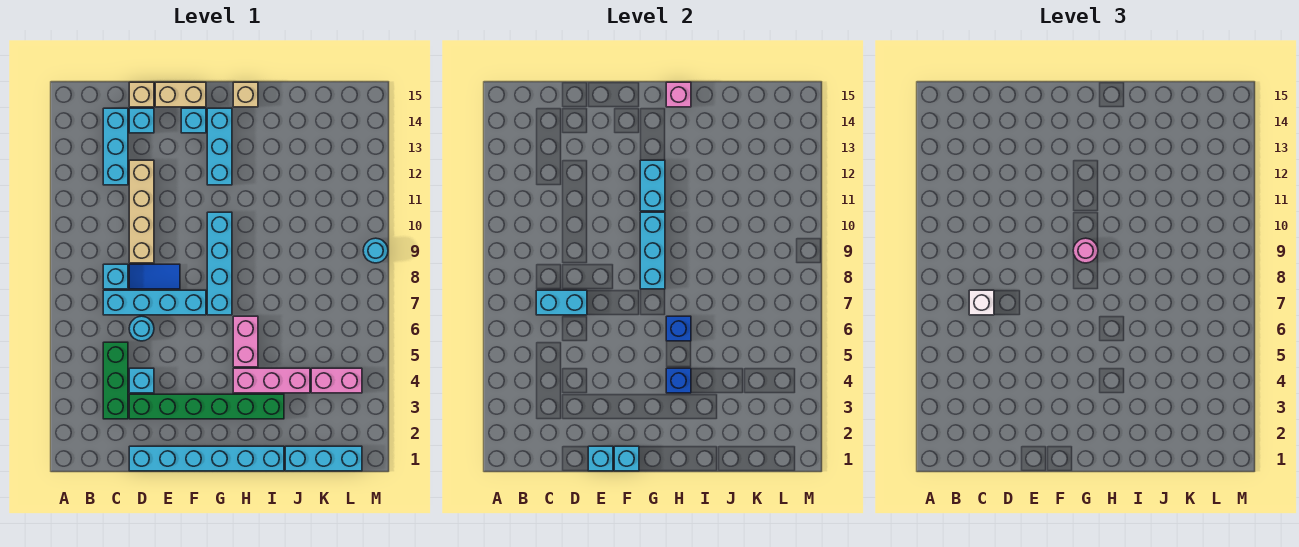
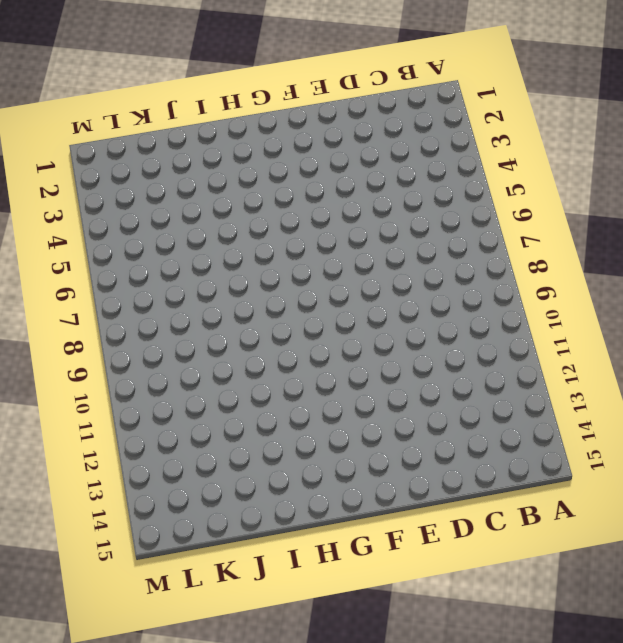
none -> green 1x3 brick [103,342,128,419]
none -> cyan 1x4 brick [103,290,206,315]
none -> cyan 1x1 brick [103,264,128,289]
none -> cyan 1x3 brick [103,108,128,185]

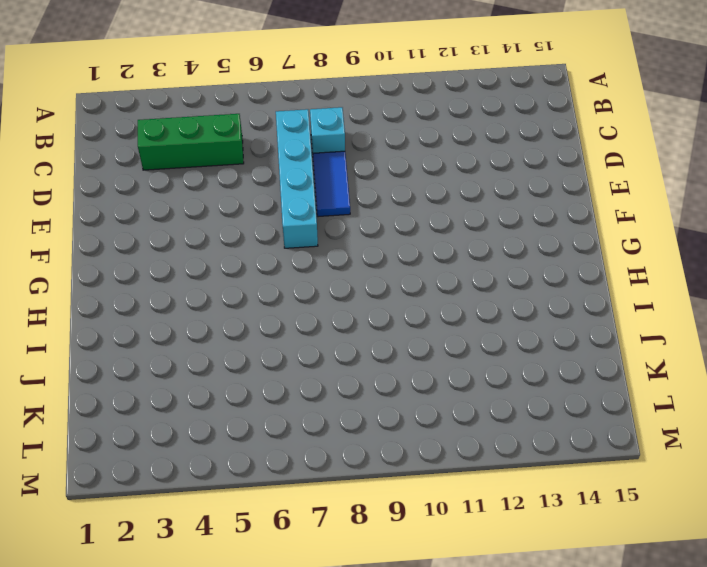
none -> cyan 1x3 brick [103,108,128,185]
none -> cyan 1x6 brick [129,446,284,471]
none -> green 1x6 brick [129,394,284,419]
none -> cyan 1x1 brick [129,368,154,393]

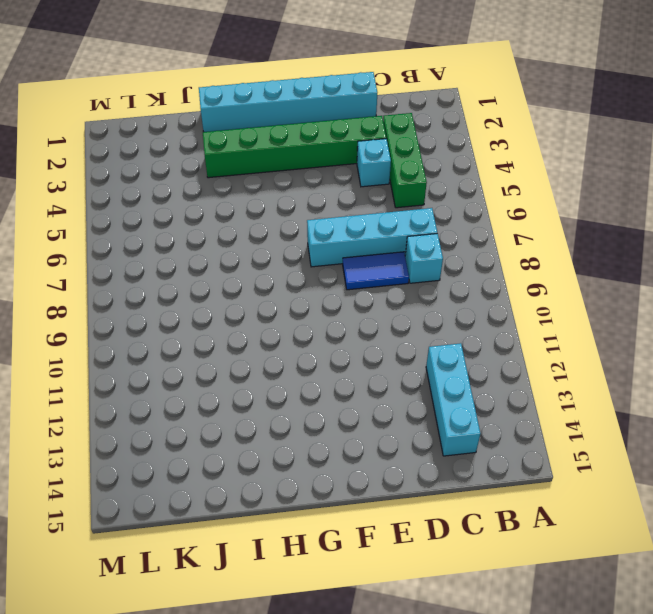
none -> cyan 1x1 round brick [129,316,154,341]
none -> tan 1x4 brick [129,160,154,263]
none -> cyan 1x1 brick [129,108,154,133]
none -> tan 1x1 brick [129,82,154,107]

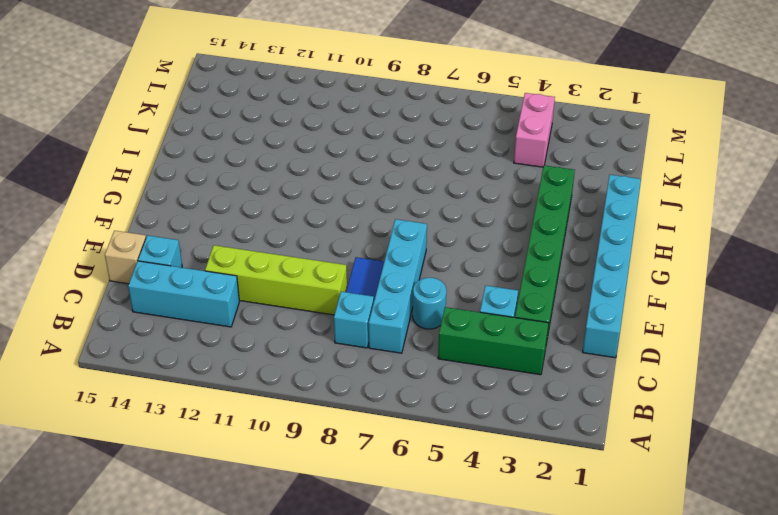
lime 1x4 brick [205,245,347,315] -> tan 1x4 brick [129,160,154,263]
none -> tan 1x2 brick [155,82,206,107]
none -> cyan 1x1 brick [181,108,206,133]
none -> cyan 1x4 brick [207,212,232,315]
none -> cyan 1x3 brick [207,108,232,185]

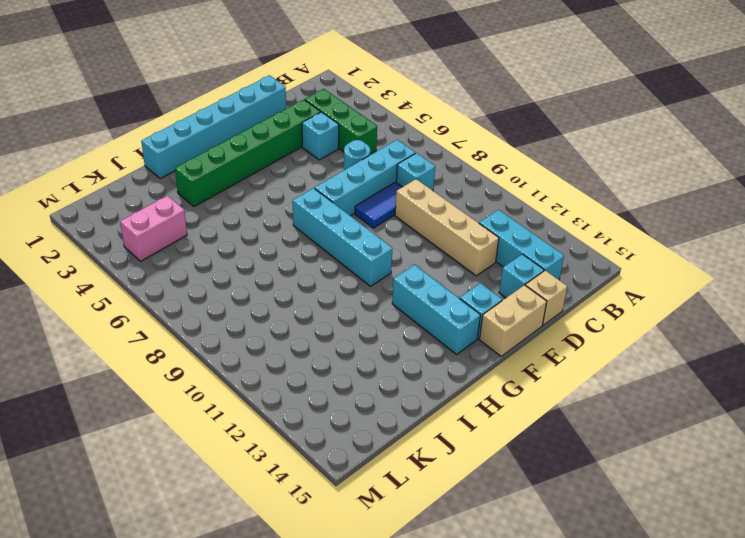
none -> pink 1x3 brick [233,368,310,393]
none -> pink 1x2 brick [233,316,258,367]
none -> tan 1x1 brick [233,82,258,107]
none -> cyan 1x3 brick [285,446,362,471]

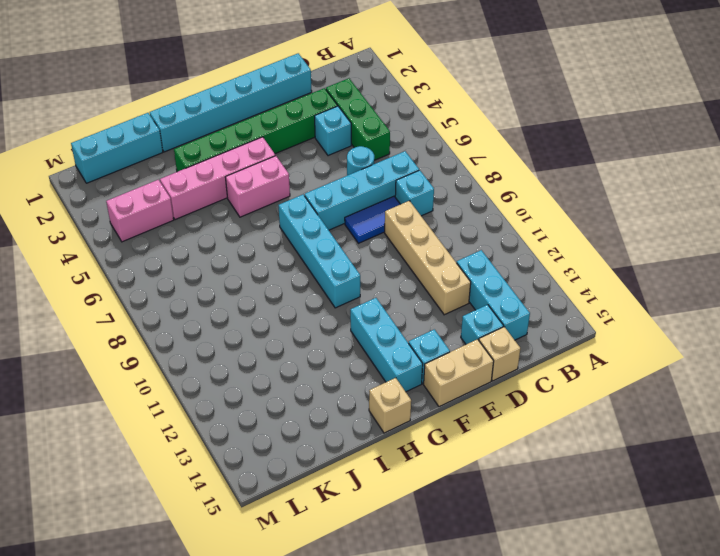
pink 1x4 brick [160,137,275,220] -> pink 1x3 brick [233,368,310,393]
pink 1x2 brick [225,156,290,217] -> pink 1x2 brick turned to [233,316,258,367]
none -> cyan 1x1 round brick [363,238,388,263]
none -> cyan 1x2 brick [536,290,587,315]
none -> cyan 1x1 brick [588,446,613,471]
none -> cyan 1x1 brick [614,446,639,471]

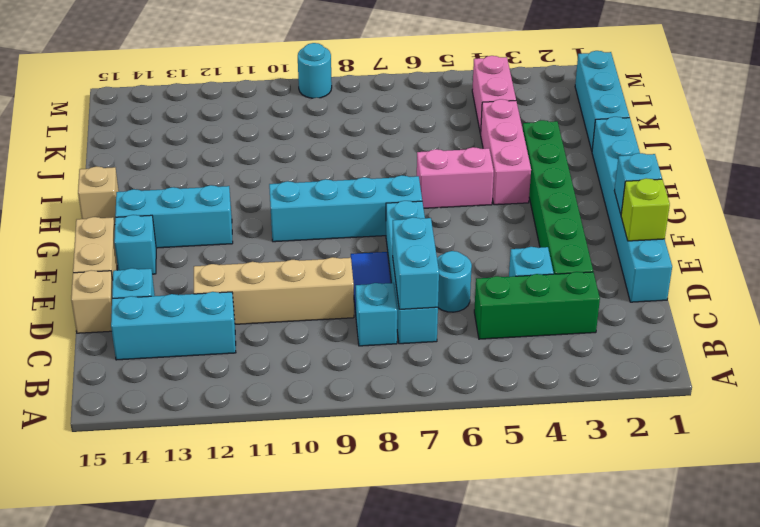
lime 1x1 brick [621,178,670,241] -> cyan 1x1 brick [588,446,613,471]
none -> cyan 1x3 brick [640,212,665,289]
none -> cyan 1x2 brick [640,160,665,211]
none -> blue 1x1 brick [666,368,691,393]
none -> blue 1x1 brick [666,316,691,341]

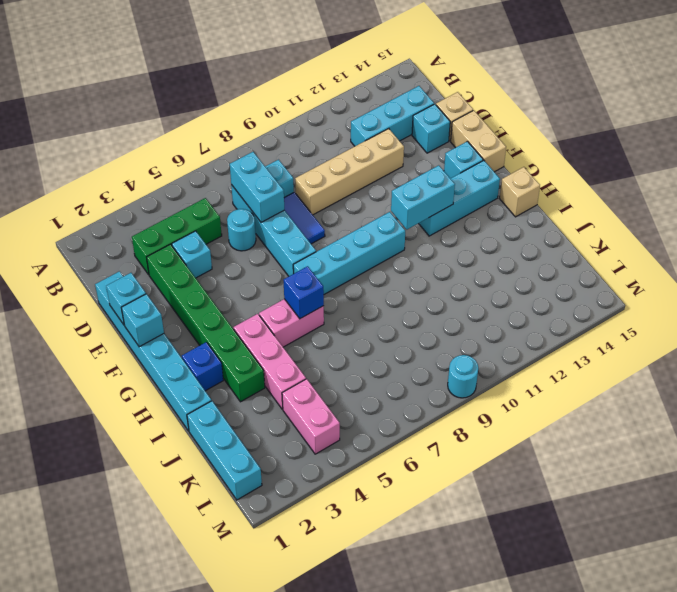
blue 1x1 brick [182,342,223,391] -> blue 1x1 brick moved to [666,368,691,393]
none -> cyan 1x3 brick [640,212,665,289]
none -> pink 1x1 brick [666,82,691,107]
none -> white 1x1 brick [969,290,994,315]
none -> pink 1x1 round brick [1073,238,1098,263]

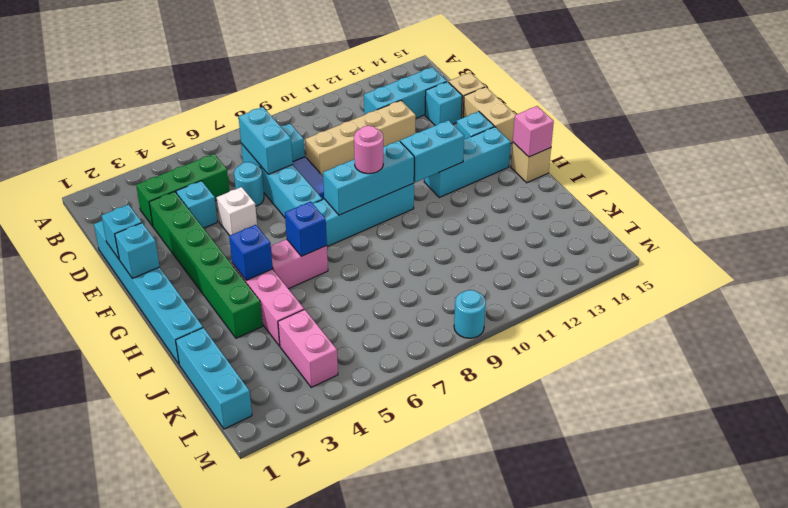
white 1x1 brick [217,187,257,235] -> white 1x1 brick moved to [969,290,994,315]

